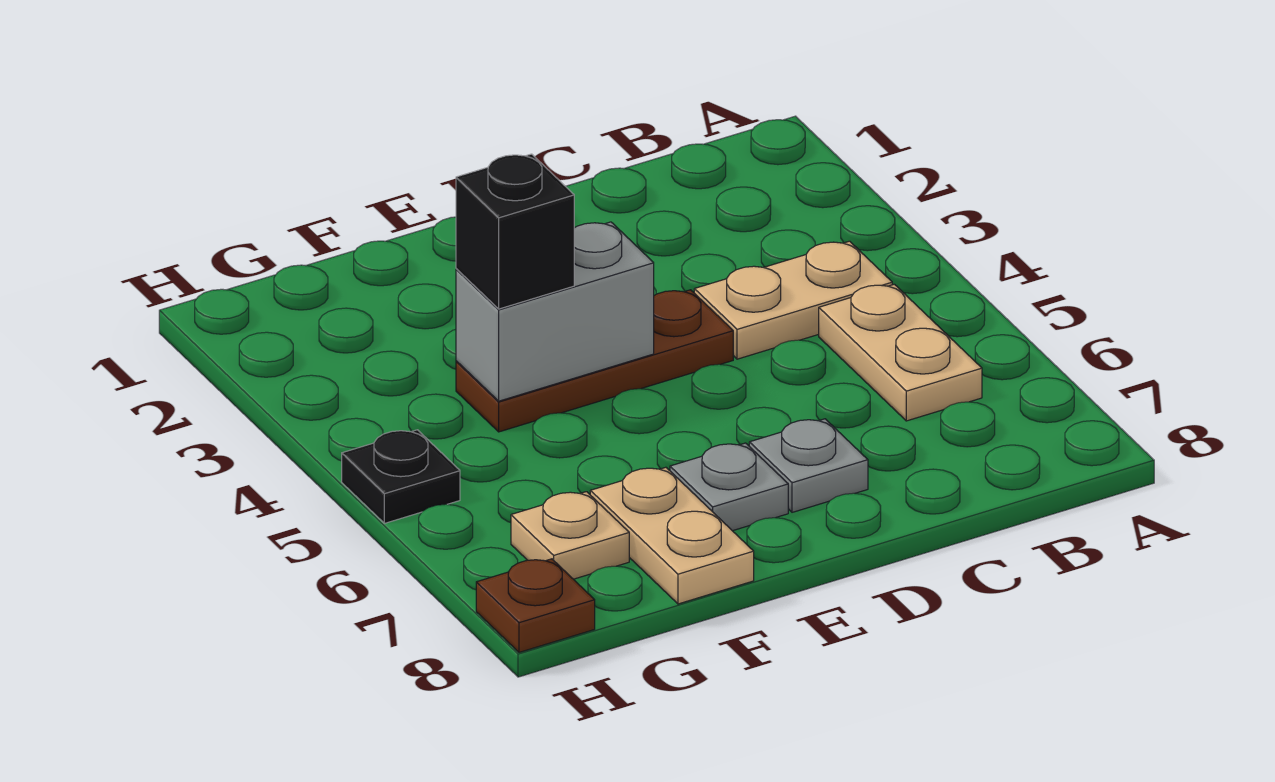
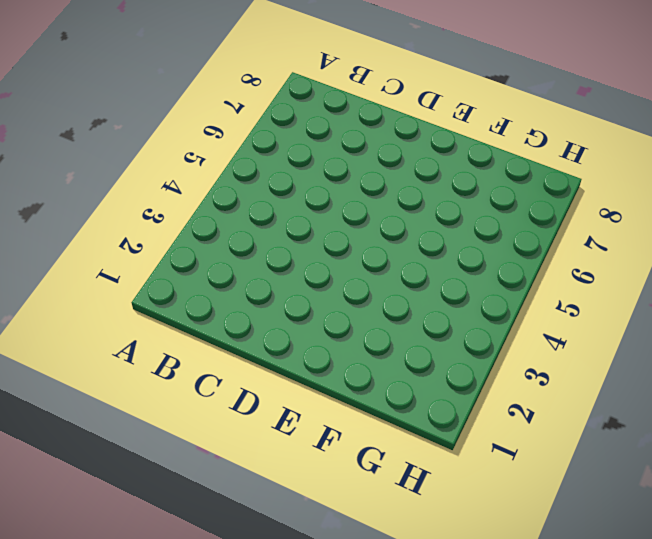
none -> tan 1x2 plate [694,241,892,359]
none -> tan 1x2 plate [819,284,982,421]

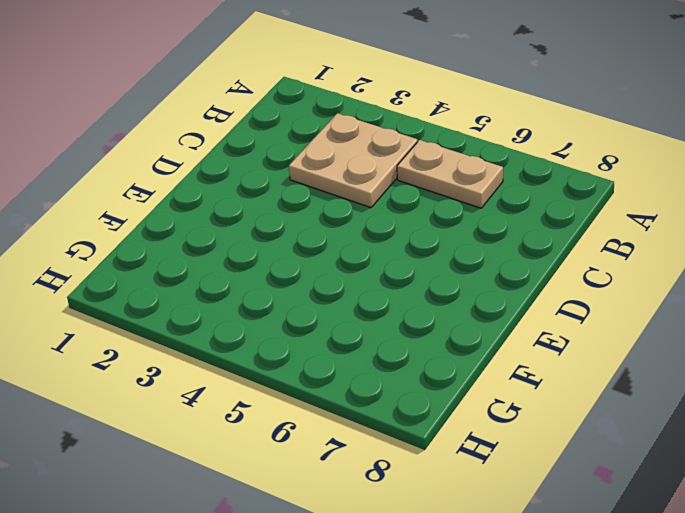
tan 2x2 plate [289,113,418,208] -> tan 1x2 plate [694,241,892,359]
none -> brown 1x3 plate [456,290,733,432]
none -> grey 1x1 plate [749,419,868,512]

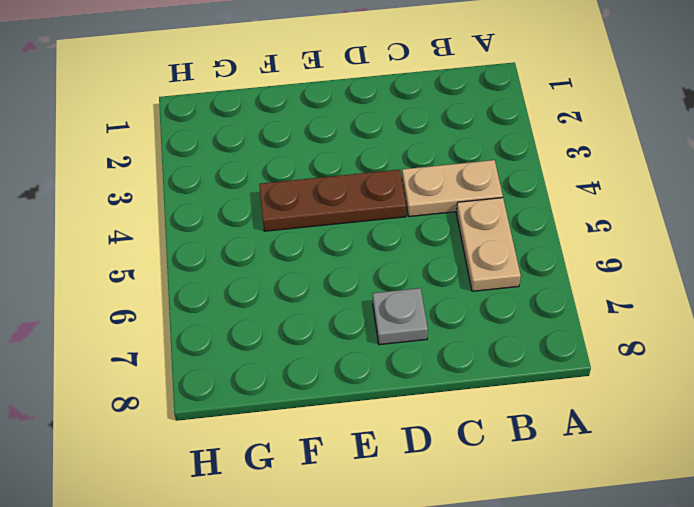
none -> grey 1x1 plate [670,443,788,531]
none -> tan 1x2 plate [590,467,754,604]

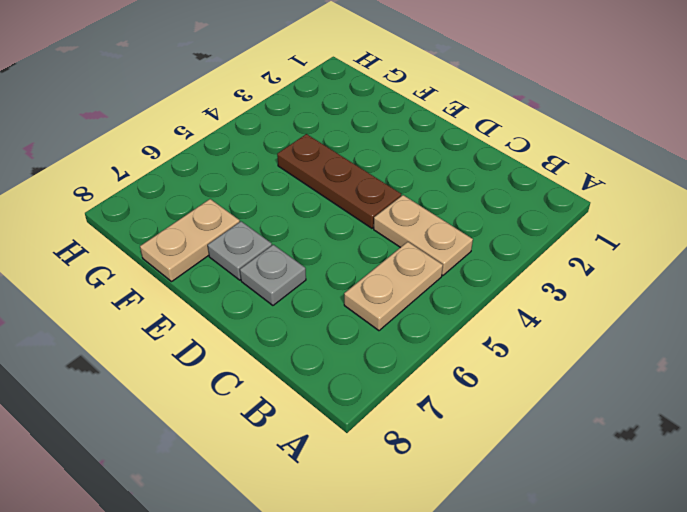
none -> tan 1x1 plate [511,492,629,579]
none -> black 1x1 plate [342,430,460,523]

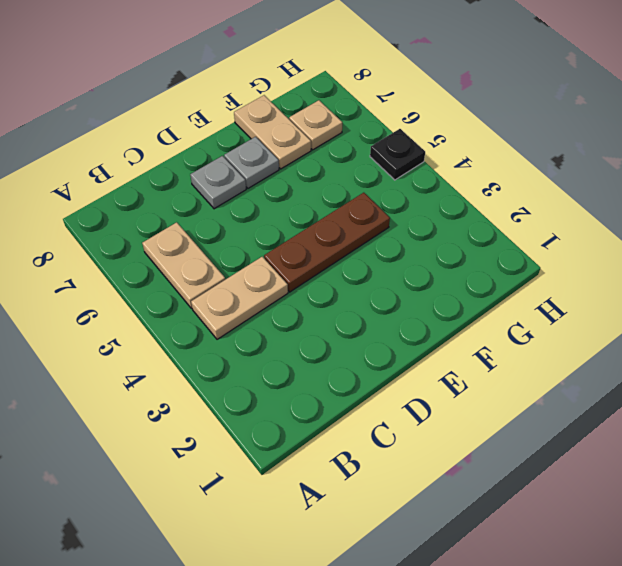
none -> brown 1x1 plate [476,559,595,652]
none -> grey 1x2 brick [456,222,654,401]

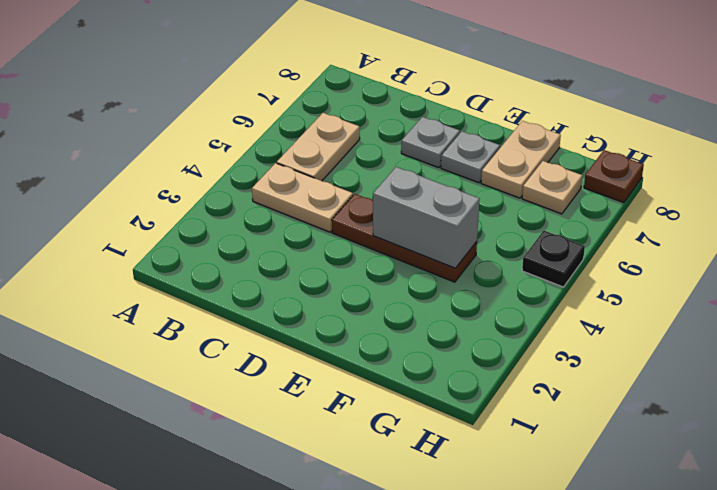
none -> black 1x1 brick [456,154,574,309]

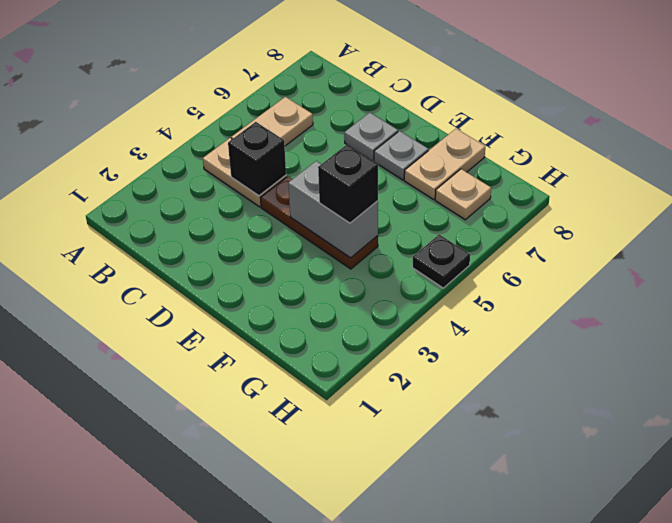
black 1x1 brick [228,122,286,196] -> none
none -> brown 1x1 plate [476,559,595,652]

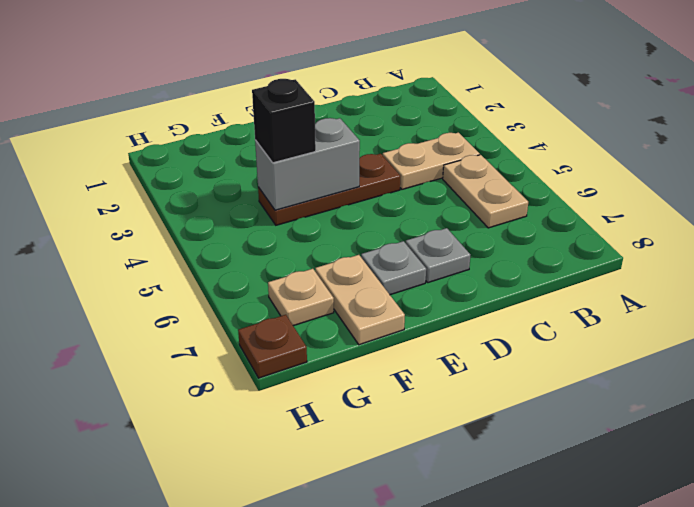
none -> black 1x1 plate [342,430,460,523]

